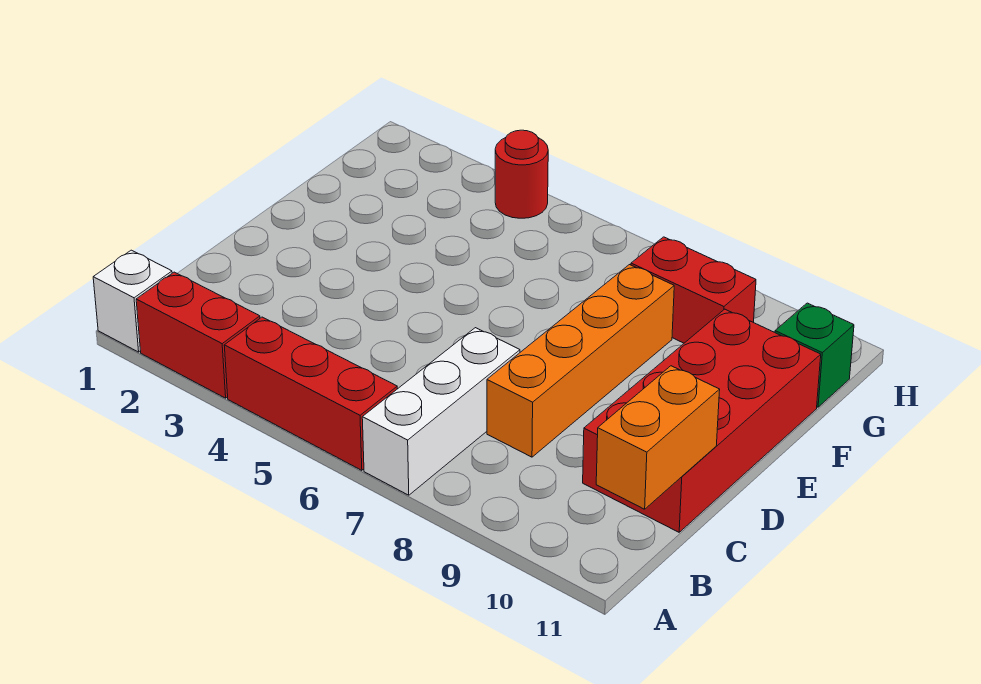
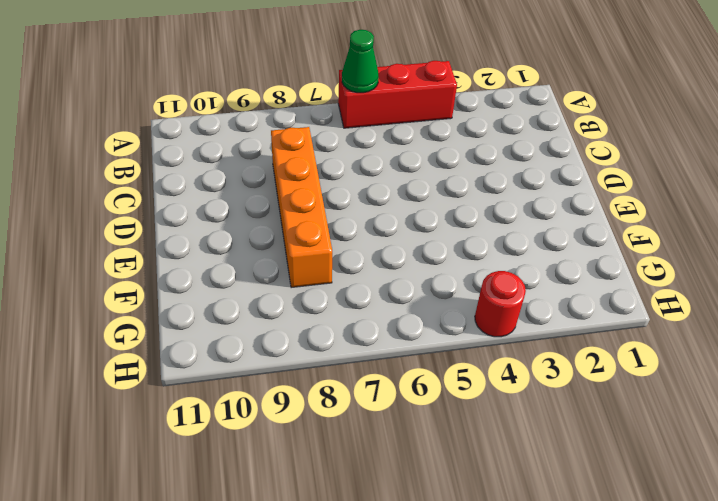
green 1x1 cone [342,30,379,93] -> none
none -> white 1x1 brick [93,250,172,352]
none -> red 1x2 brick [136,272,260,398]

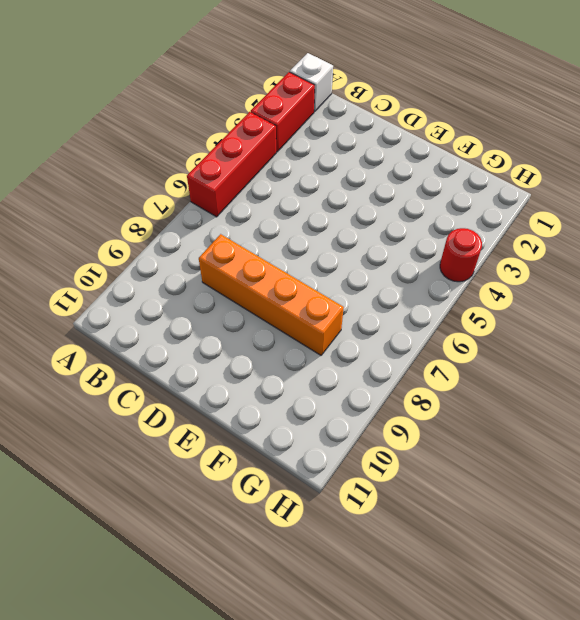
none -> white 1x3 brick [362,328,520,495]
none -> red 2x4 brick [583,309,821,532]

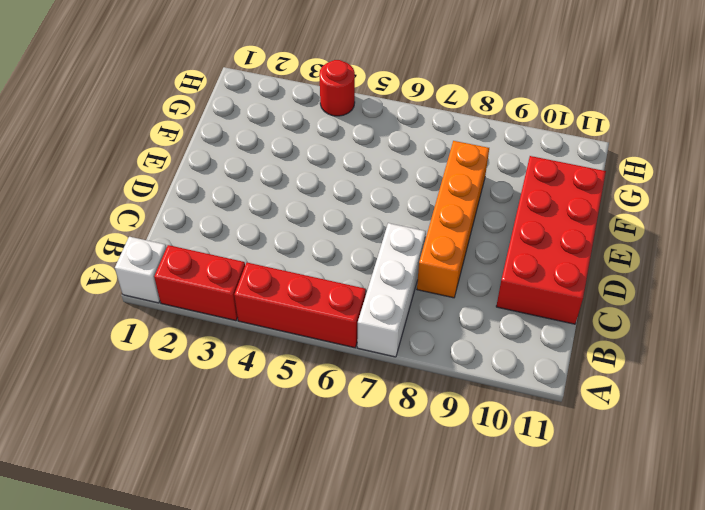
none -> red 1x2 brick [631,237,756,343]
none -> green 1x1 brick [775,303,854,407]

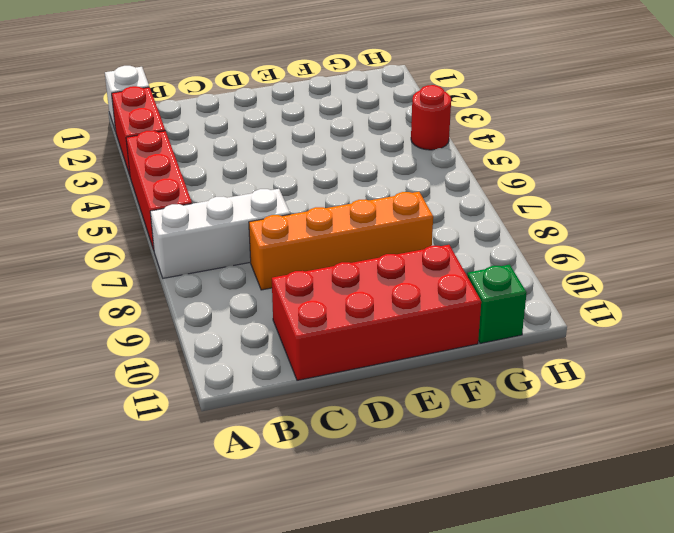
none -> red 1x2 brick [631,237,756,343]
none -> orange 1x2 brick [596,366,720,509]

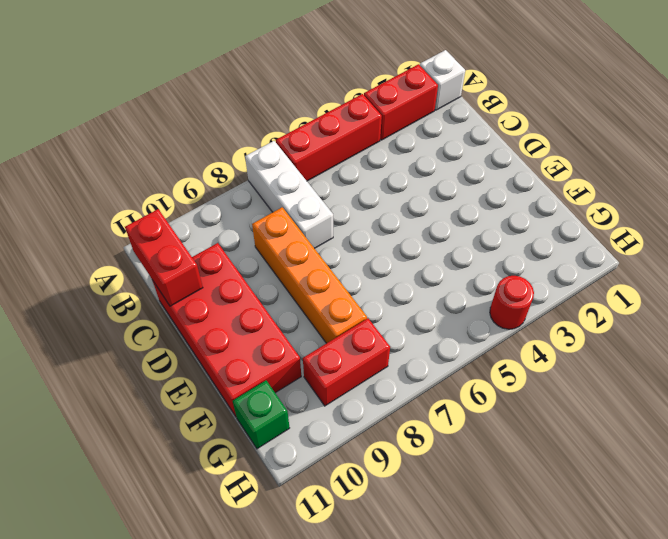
red 1x2 brick [125,209,203,306] -> orange 1x2 brick [596,366,720,509]

